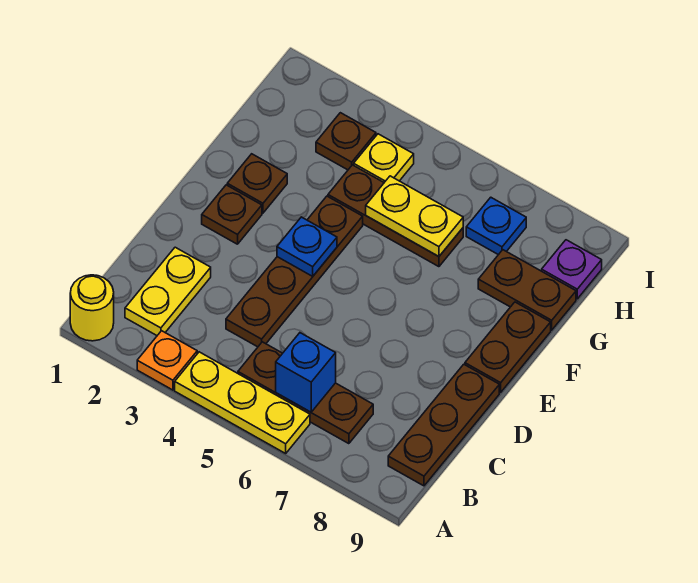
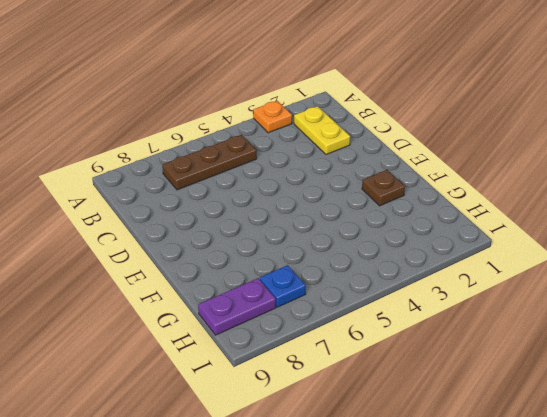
purple 1x2 plate [198,278,276,335] -> purple 1x1 plate [542,240,602,299]
none -> yellow 1x1 round brick [70,275,114,341]
none -> yellow 1x3 plate [175,352,310,453]
none -> brown 1x3 plate [388,364,499,486]

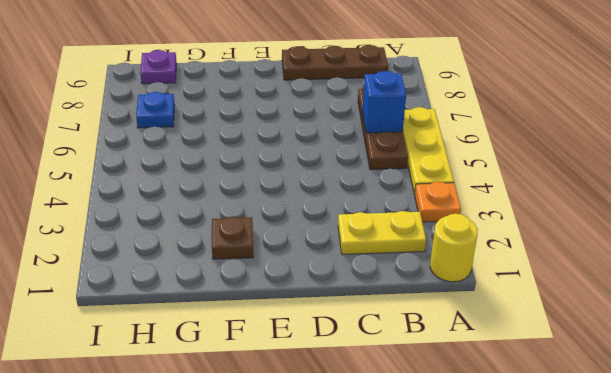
none -> brown 1x4 plate [226,196,363,347]
none -> brown 1x1 plate [202,185,262,244]
none -> brown 1x2 plate [465,302,551,392]

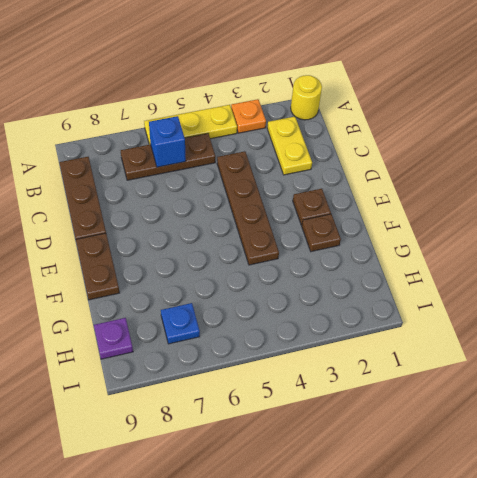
none -> brown 1x3 plate [328,165,463,267]
none -> brown 1x2 plate [478,250,576,330]
none -> brown 1x1 plate [316,113,376,170]

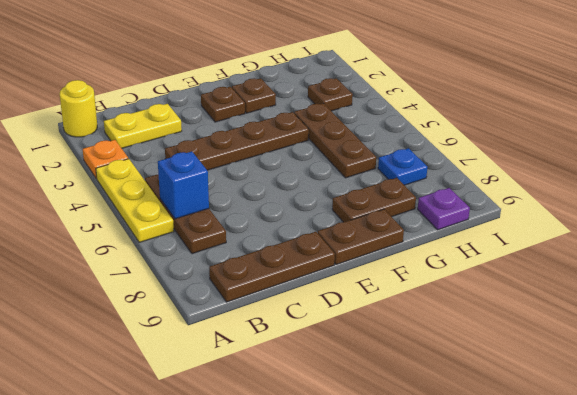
brown 1x2 plate [332,178,416,222] -> brown 1x2 plate turned to [478,250,576,330]
none -> yellow 1x1 plate [354,134,414,182]
none -> blue 1x1 plate [277,217,337,277]
none -> yellow 1x2 plate [366,176,463,257]

